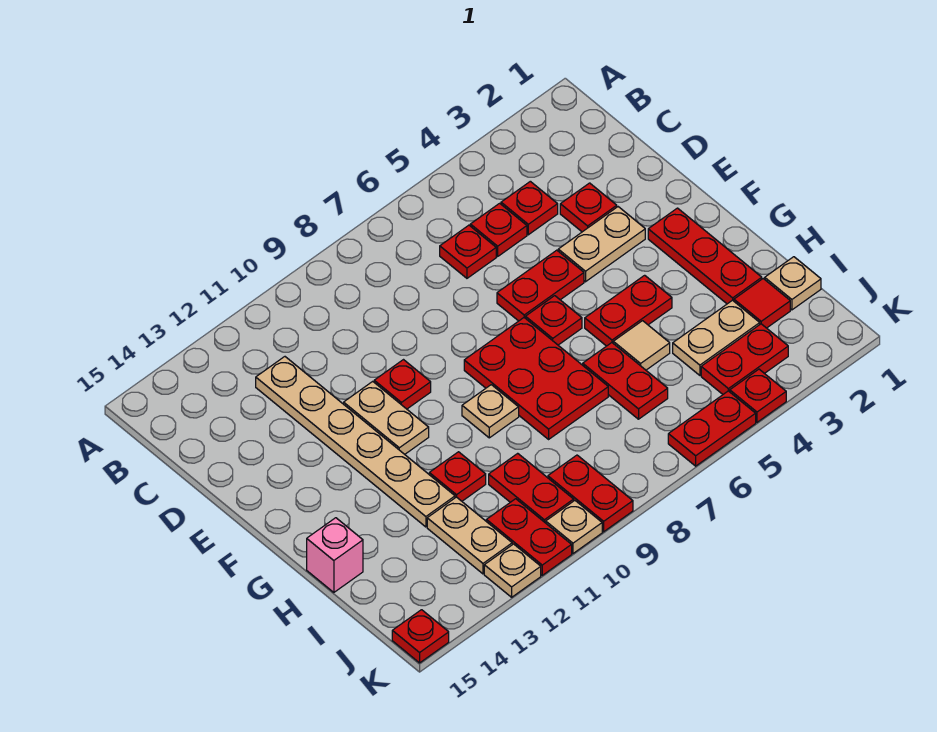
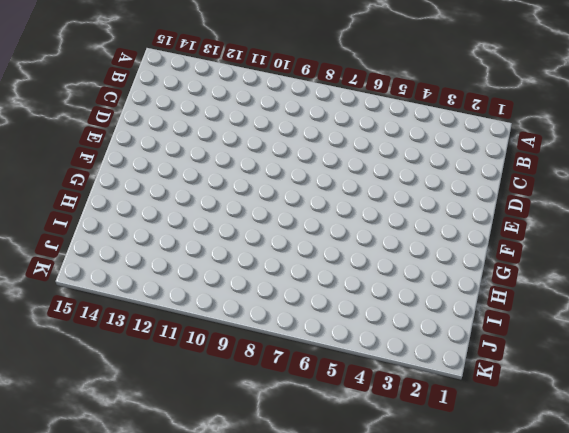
none -> red 1x1 plate [501,181,558,235]
none -> red 1x1 plate [470,203,527,256]
none -> red 1x1 plate [440,225,496,278]
none -> tan 1x6 plate [256,357,455,527]

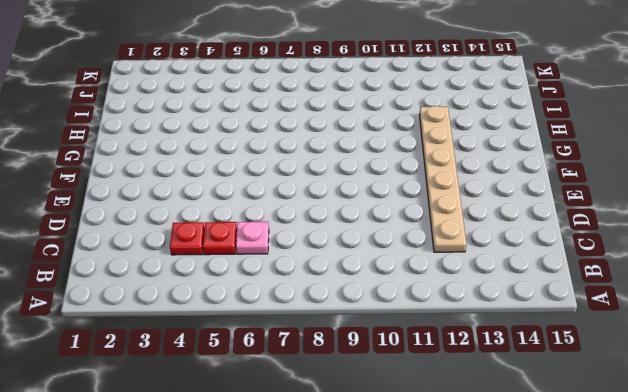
pink 1x1 plate [236,222,269,254] -> red 1x1 plate [440,225,496,278]
none -> red 1x1 plate [560,183,617,232]
none -> tan 1x2 plate [558,207,645,282]
none -> red 1x2 plate [497,250,584,321]
none -> red 1x1 plate [374,360,431,409]

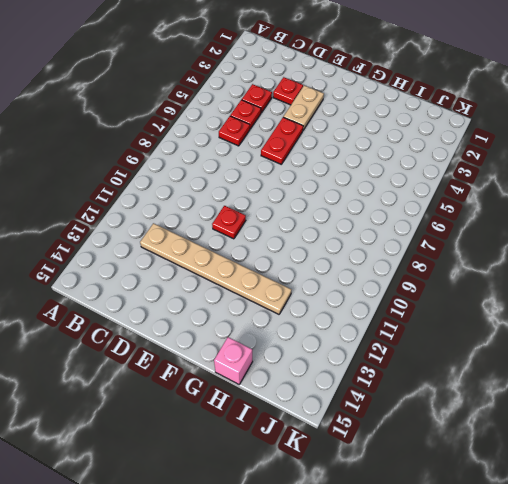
none -> tan 1x2 plate [344,381,429,454]
none -> red 1x3 plate [648,208,762,304]
none -> red 1x1 plate [526,296,582,345]
none -> red 2x3 plate [464,318,608,439]

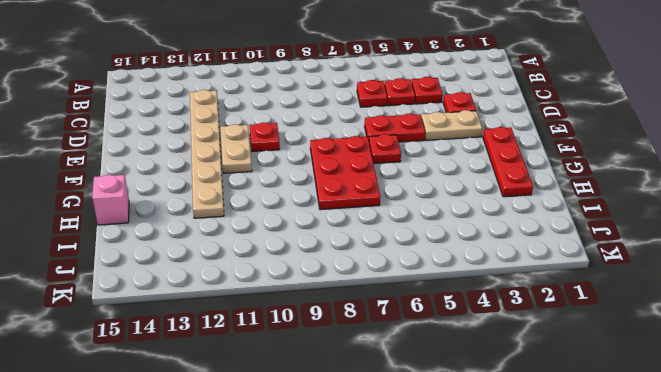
none -> red 1x2 plate [585,275,672,346]
none -> tan 1x1 plate [462,385,519,438]
none -> tan 1x1 tile [613,321,670,370]
none -> red 1x2 plate [583,343,668,419]

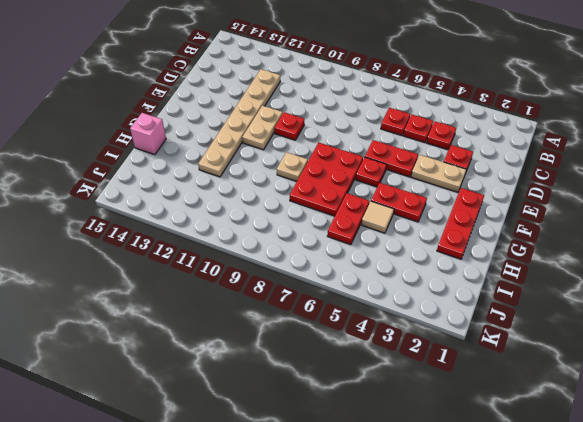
none -> red 1x1 plate [429,452,486,501]
none -> tan 1x1 plate [765,257,821,310]
none -> red 1x1 tile [734,279,790,328]
none -> tan 1x2 plate [673,300,760,375]

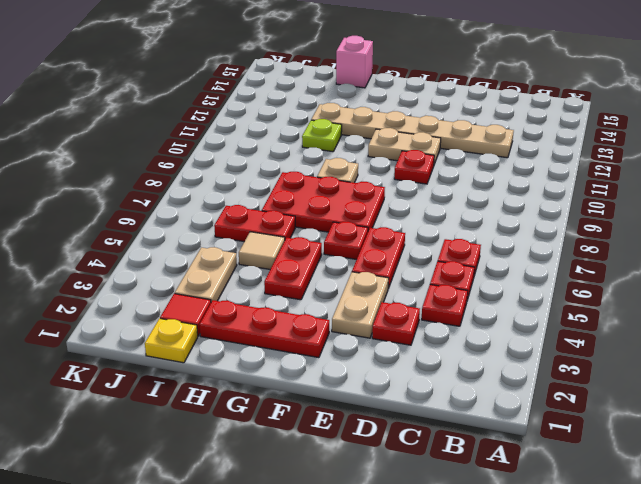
lime 1x1 plate [302,119,342,152] -> red 1x1 plate [429,452,486,501]
yellow 1x1 plate [145,318,198,363] -> tan 1x1 plate [765,257,821,310]
none -> red 1x2 plate [489,453,574,523]
none -> tan 1x2 plate [427,497,512,574]
none -> red 1x2 plate [701,324,788,394]
none -> red 1x2 plate [548,455,633,532]

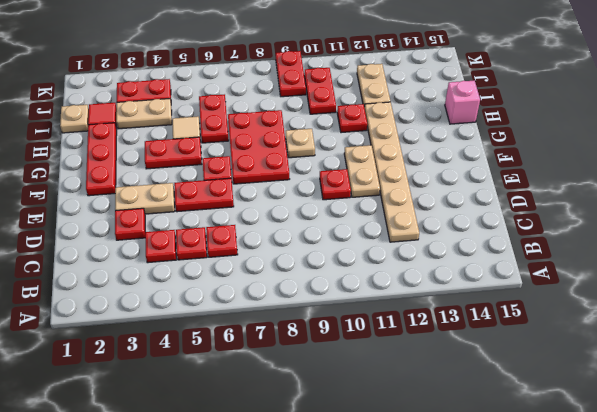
none -> red 1x2 plate [486,499,572,575]
none -> red 1x1 plate [730,369,786,422]
none -> red 1x2 plate [668,391,756,466]
none -> tan 1x1 plate [546,501,602,553]

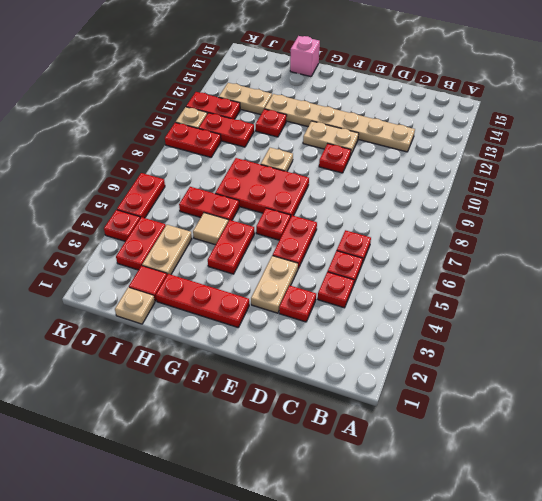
none -> tan 1x1 plate [484,544,541,597]
none -> red 1x1 plate [392,610,449,663]

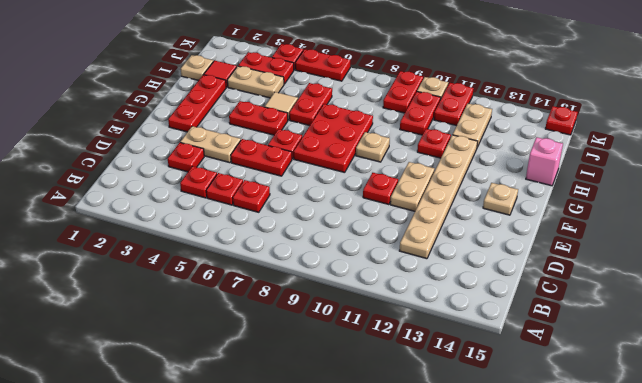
tan 1x1 plate [483,183,518,215] -> tan 1x1 plate moved to [484,544,541,597]

